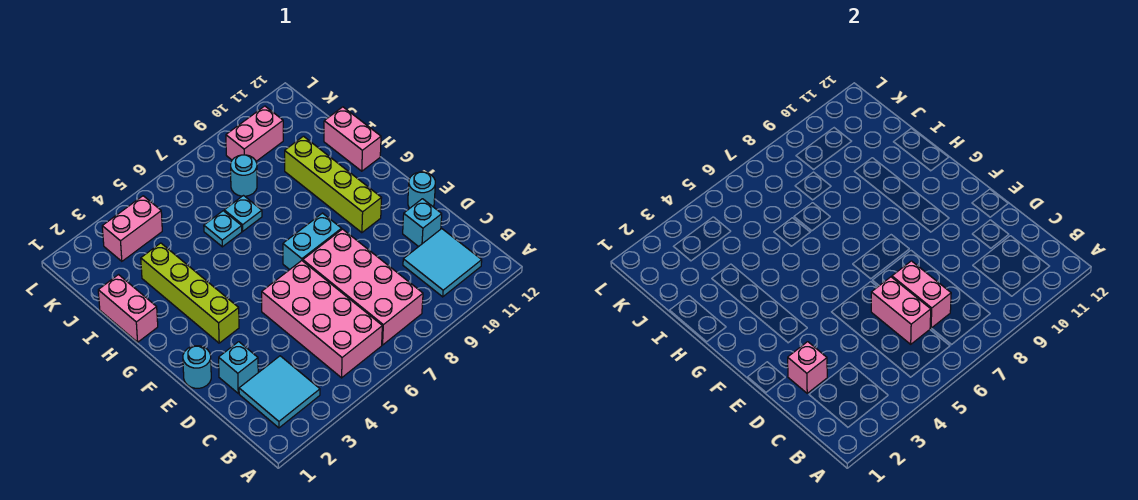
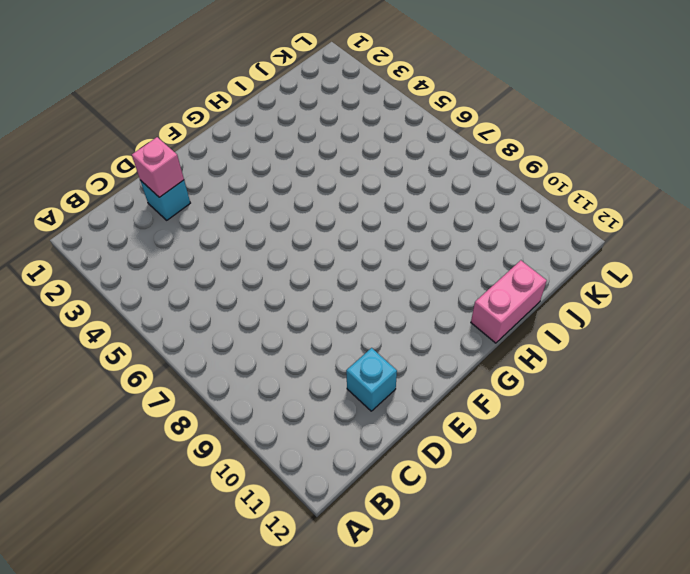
none -> cyan 2x2 tile [239,356,320,428]
none -> pink 2x4 brick [262,261,382,378]
none -> pink 2x4 brick [303,229,423,345]

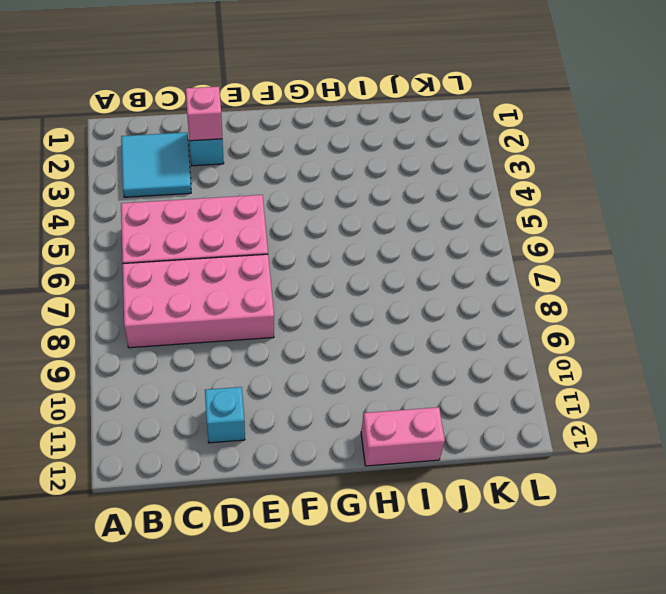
none -> cyan 2x2 tile [403,229,482,297]
none -> cyan 1x1 round brick [183,346,211,388]
none -> cyan 1x1 round brick [408,172,435,208]

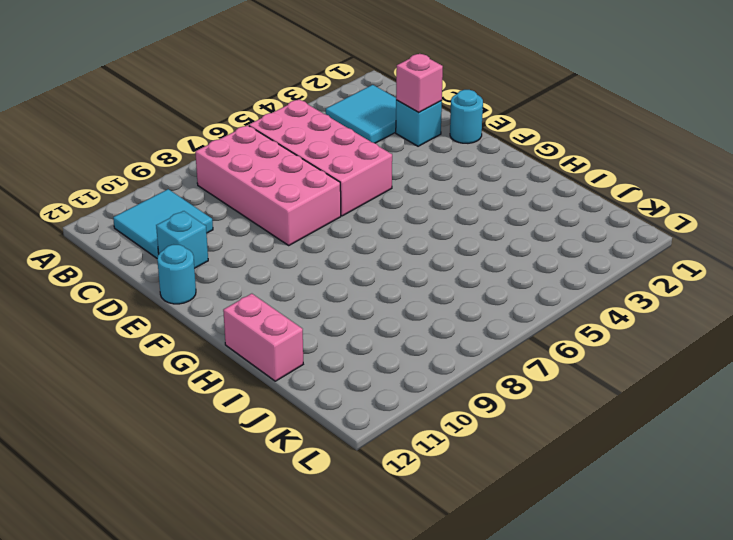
none -> lime 1x4 brick [141,243,239,343]
none -> cyan 1x2 brick [283,213,342,270]
none -> lime 1x4 brick [285,136,381,233]

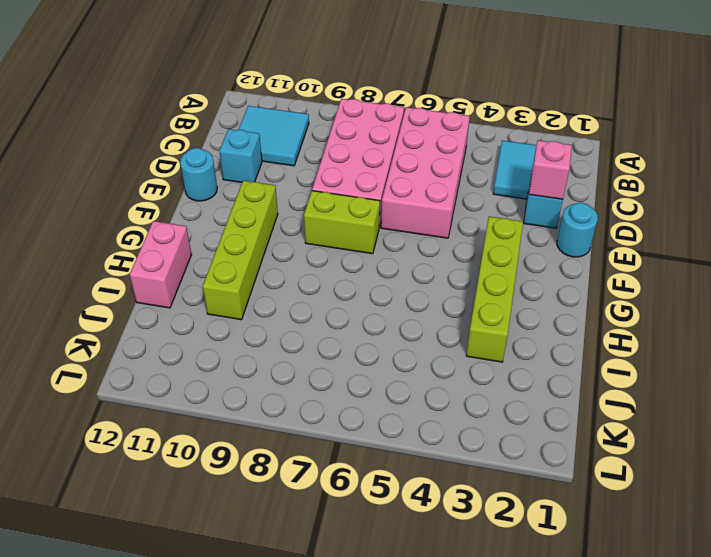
lime 1x2 brick [304,191,380,254] -> cyan 1x2 brick [283,213,342,270]
none -> pink 1x2 brick [98,275,158,342]
none -> cyan 1x1 plate [204,211,242,247]
none -> cyan 1x1 plate [224,196,262,231]

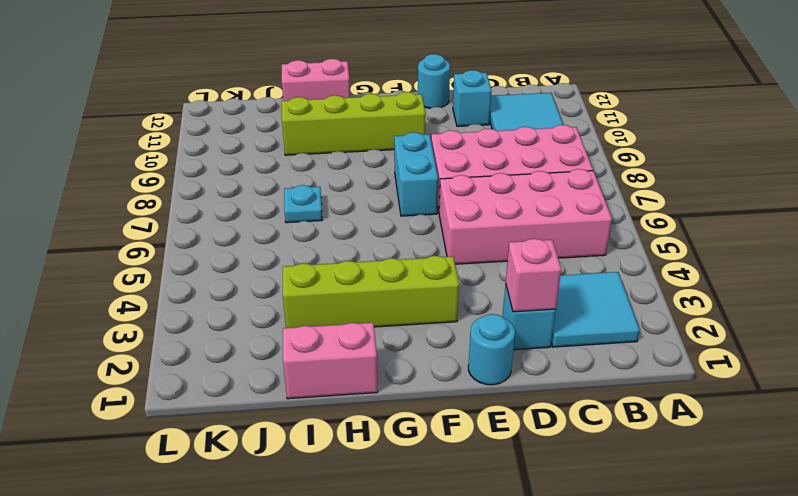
none -> cyan 1x1 plate [204,211,242,247]
none -> cyan 1x1 round brick [231,155,257,196]
none -> pink 1x2 brick [102,196,162,261]

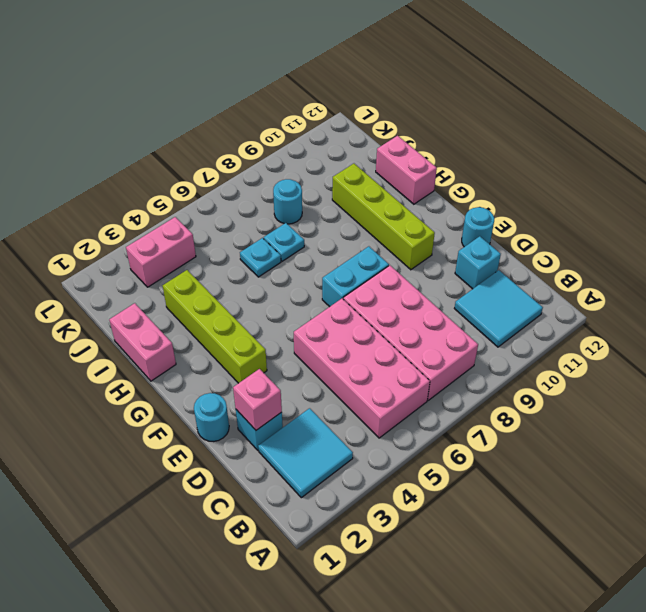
none -> pink 1x2 brick [226,106,283,161]
none -> pink 1x2 brick [871,277,931,344]
none -> pink 1x2 brick [892,261,951,328]

